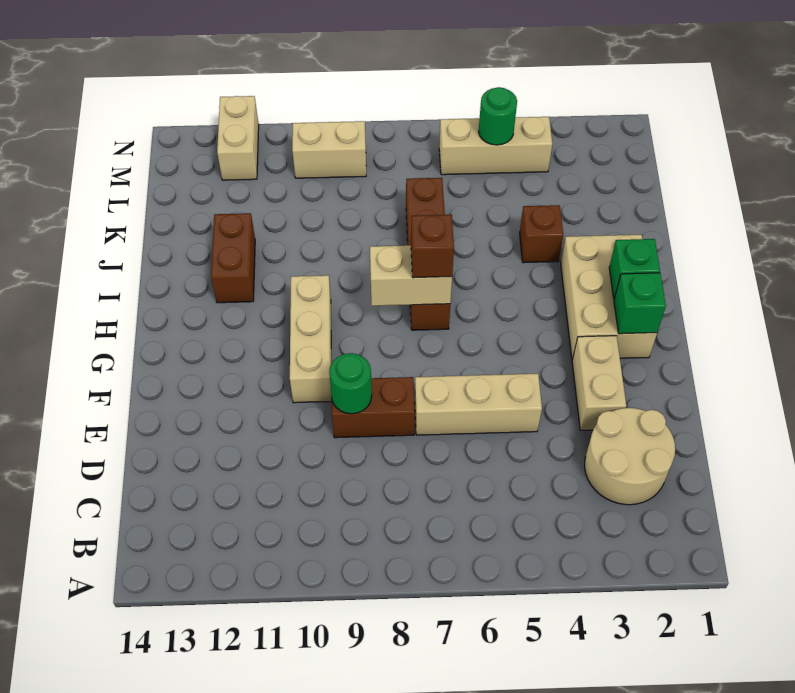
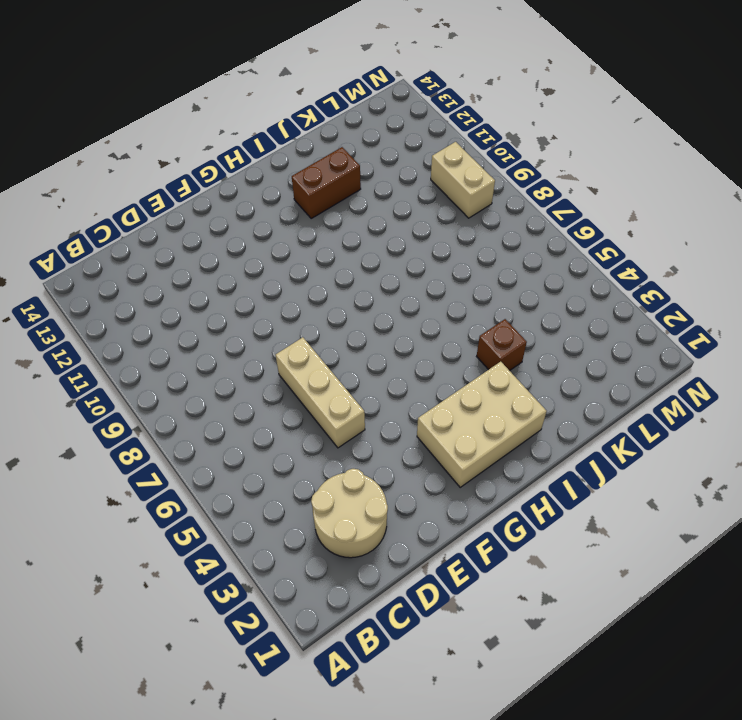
none -> tan 1x2 brick [572,336,627,430]
none -> brown 1x2 brick [332,377,415,438]
none -> tan 1x3 brick [290,275,332,403]

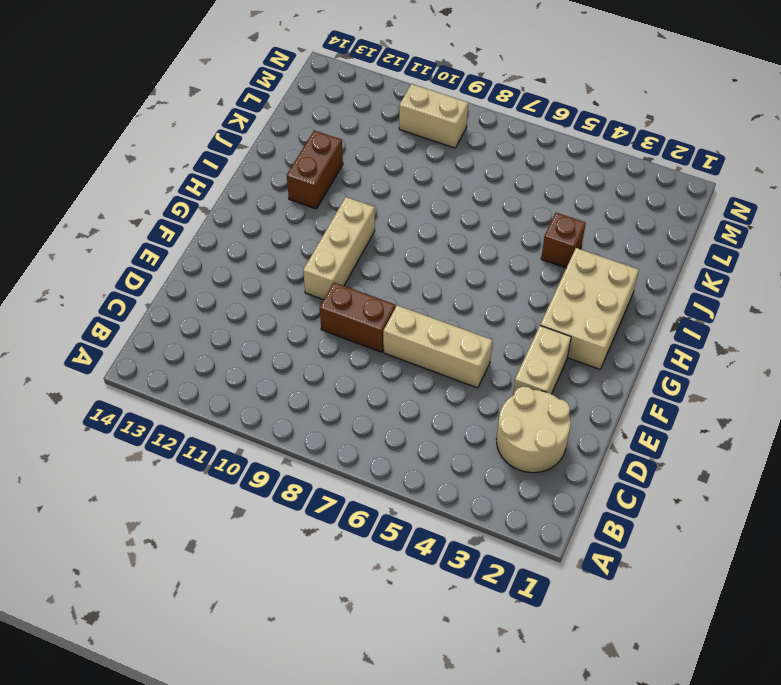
none -> brown 1x4 brick [406,178,450,330]
none -> tan 1x3 brick [439,117,552,175]
none -> tan 1x2 brick [217,96,259,180]

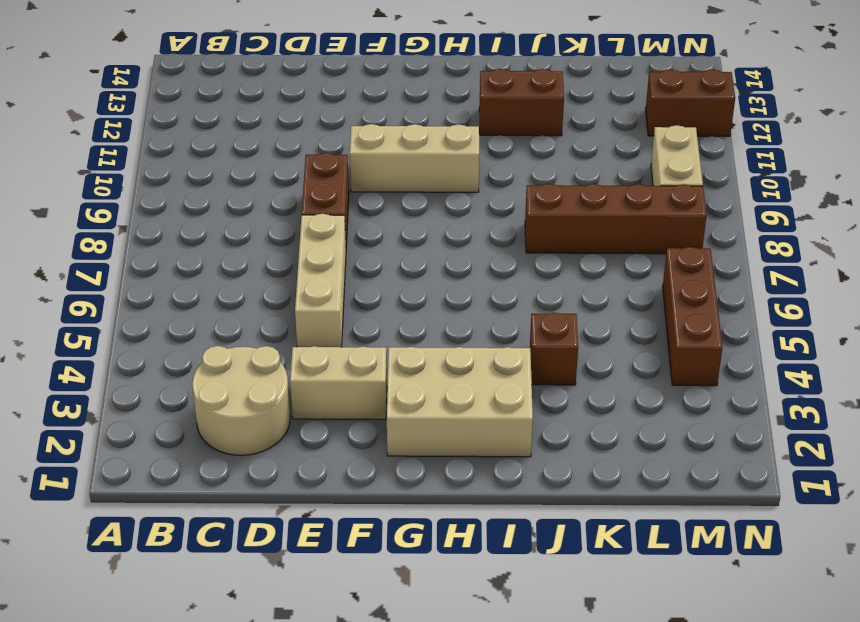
brown 1x4 brick [525,184,707,254] -> brown 1x4 brick moved to [406,178,450,330]
brown 1x3 brick [663,247,722,386] -> tan 1x3 brick [439,117,552,175]
brown 1x2 brick [646,69,735,136] -> tan 1x2 brick [217,96,259,180]
none -> green 1x1 round brick [329,353,372,414]
none -> green 1x1 brick [614,273,666,334]
none -> green 1x1 brick [609,239,660,298]

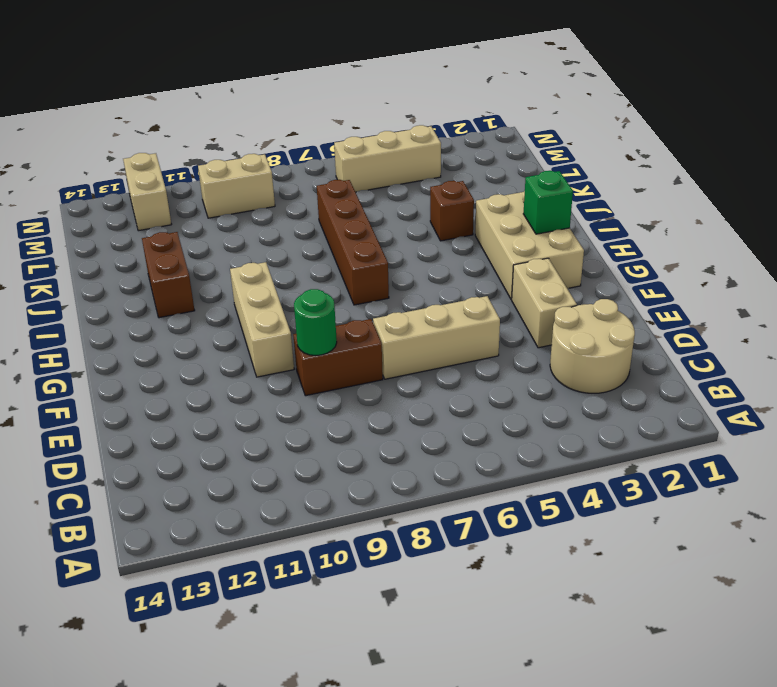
none -> green 1x1 brick [614,273,666,334]
none -> tan 1x2 brick [370,245,452,306]
none -> green 1x1 round brick [479,87,517,145]

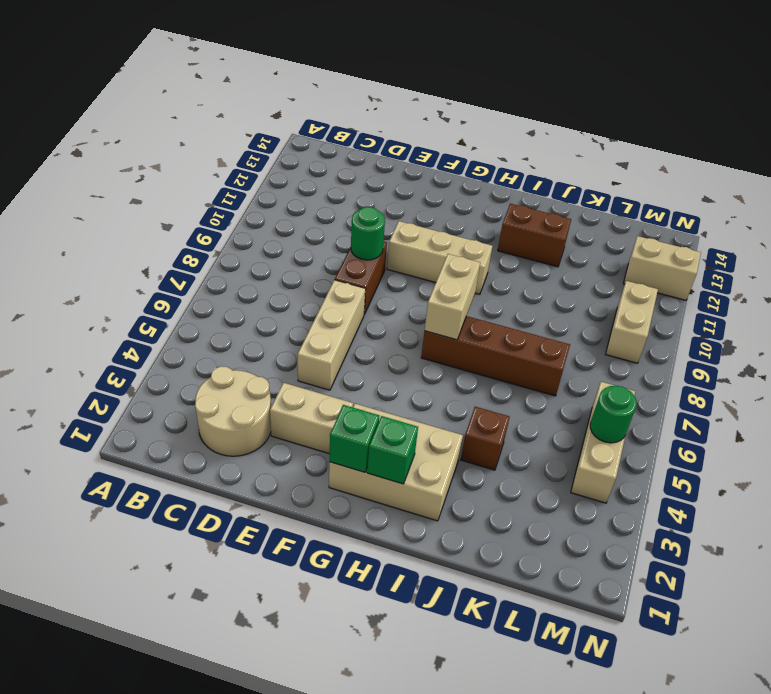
none -> brown 1x1 brick [411,215,454,278]

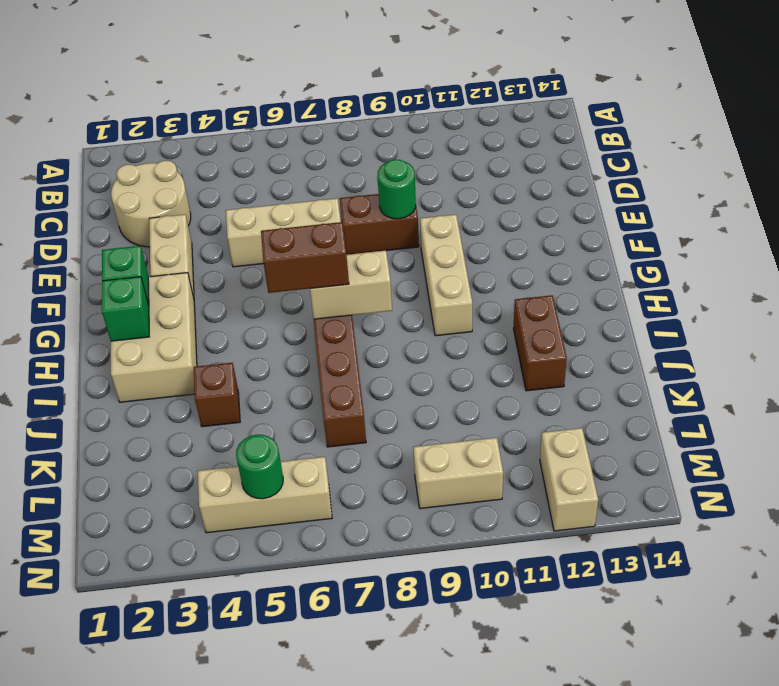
brown 1x2 brick [261,222,349,293] -> brown 1x1 brick [411,215,454,278]

